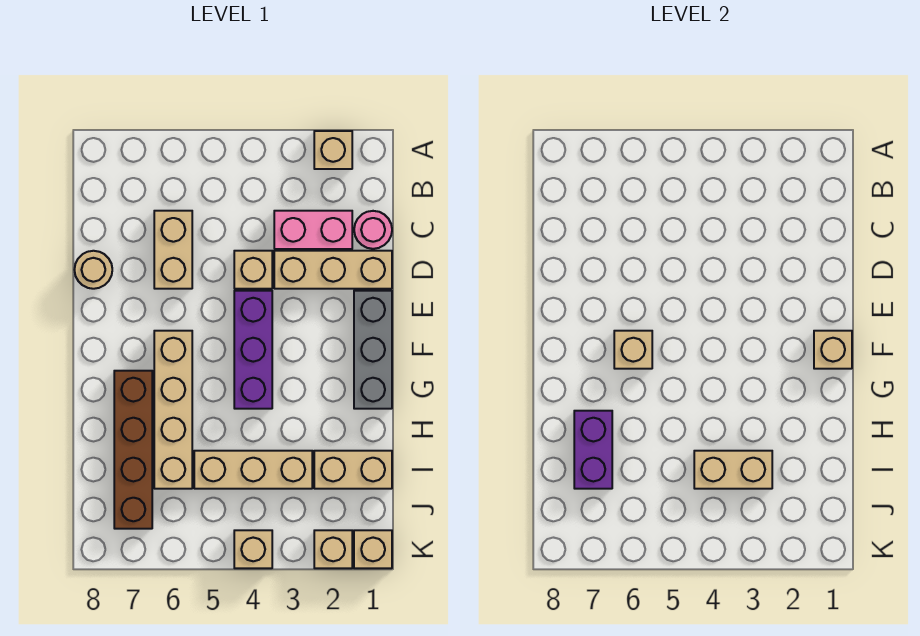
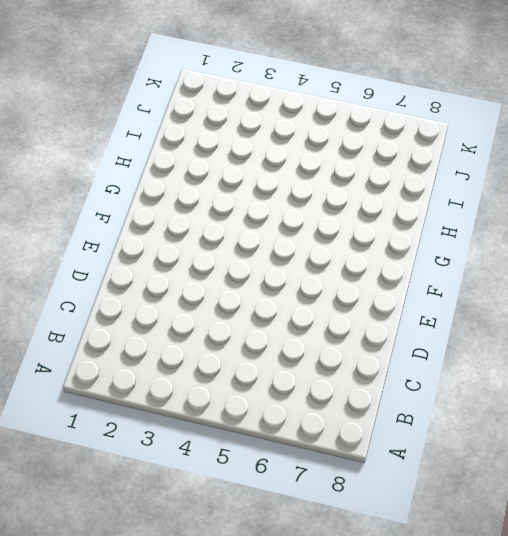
none -> tan 1x1 brick [314,131,352,169]
none -> pink 1x1 round brick [354,211,392,249]
none -> pink 1x2 brick [274,211,352,249]

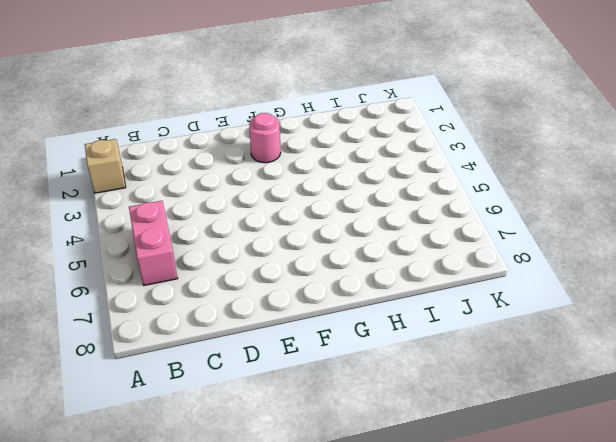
pink 1x2 brick [129,201,178,285] -> pink 1x2 brick moved to [274,211,352,249]
pink 1x1 round brick [249,113,281,163] -> pink 1x1 round brick moved to [354,211,392,249]
none -> tan 1x2 brick [154,211,192,289]
none -> tan 1x3 brick [274,251,392,289]
none -> tan 1x1 brick [234,251,272,289]

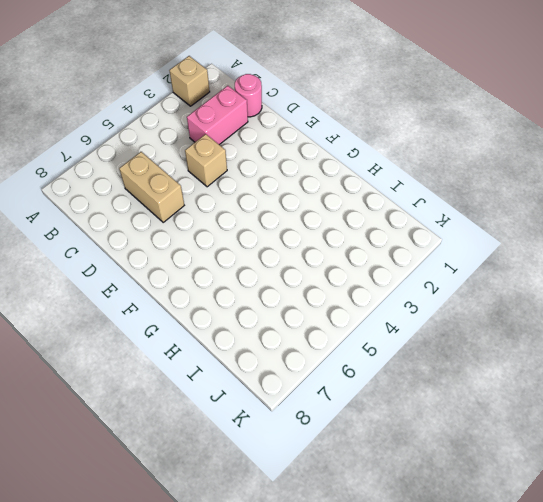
none -> tan 1x3 brick [274,251,392,289]
none -> tan 1x1 round brick [74,251,112,289]
none -> grey 1x3 brick [354,291,392,409]

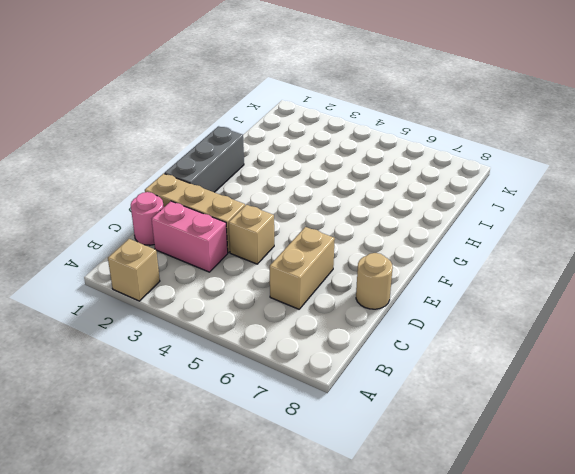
none -> purple 1x3 brick [234,291,272,409]
none -> tan 1x4 brick [154,331,192,489]
none -> brown 1x4 brick [114,371,152,529]

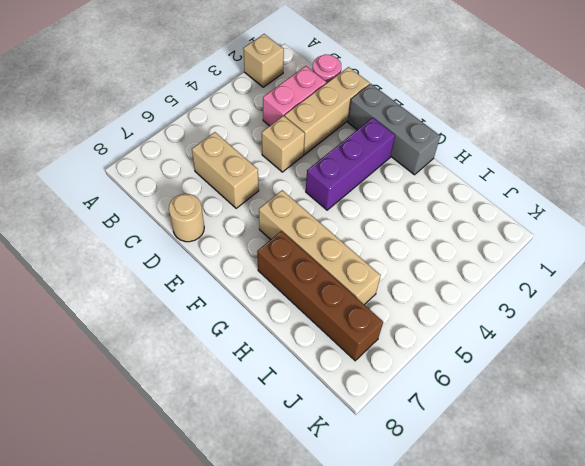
purple 1x3 brick [306,118,395,210] -> purple 1x3 brick turned to [234,291,272,409]
none -> tan 1x2 brick [314,451,392,489]
none -> tan 1x3 brick [194,451,312,489]
none -> tan 1x1 brick [354,530,392,568]

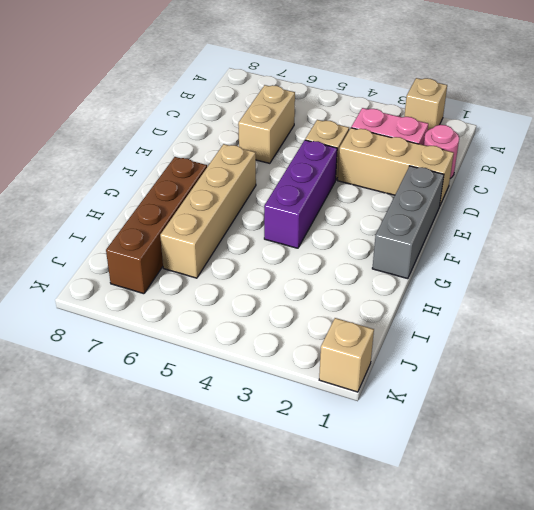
none -> tan 1x1 round brick [74,251,112,289]
none -> tan 1x2 brick [314,451,392,489]
none -> tan 1x3 brick [194,451,312,489]

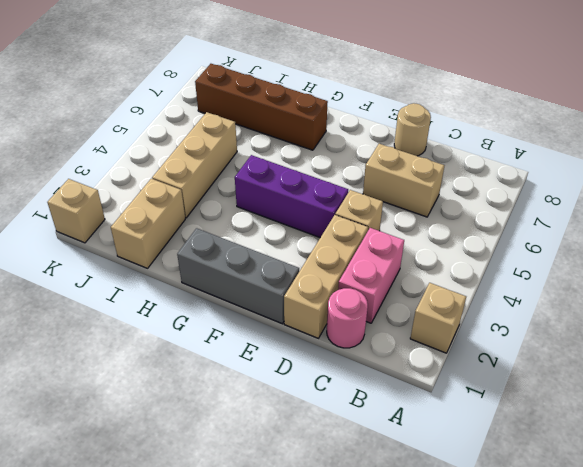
none -> tan 1x4 brick [154,331,192,489]
none -> tan 1x1 brick [314,530,352,568]
none -> tan 1x1 brick [234,530,272,568]

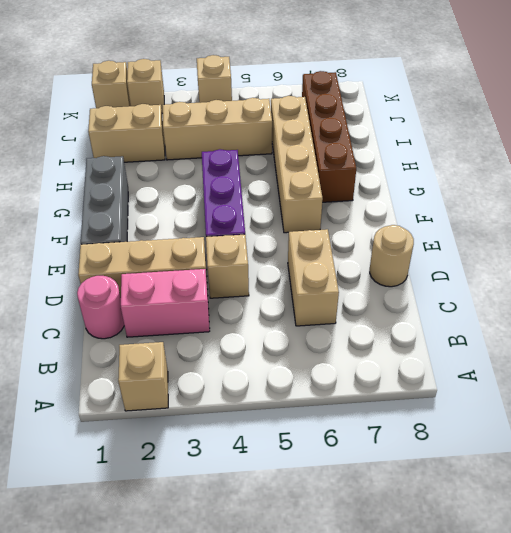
none -> tan 1x1 brick [814,331,852,369]
none -> tan 1x1 brick [614,331,652,369]
none -> purple 1x2 brick [574,411,612,489]

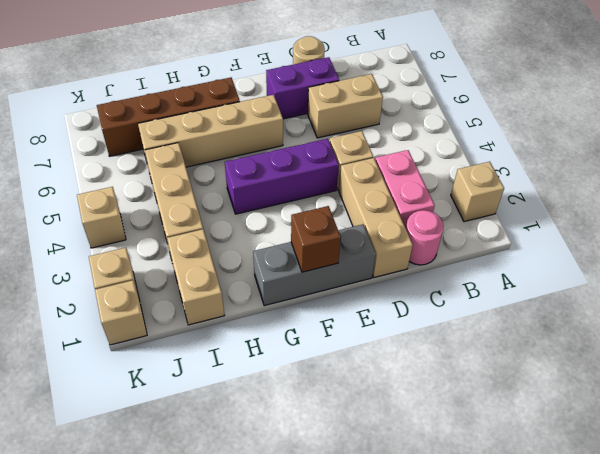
purple 1x2 brick [266,57,339,119] -> purple 1x2 brick moved to [574,411,612,489]
brown 1x1 brick [291,206,341,272] -> tan 1x1 brick [814,331,852,369]
none -> tan 1x1 brick [614,331,652,369]
none -> tan 1x2 brick [694,451,772,489]

